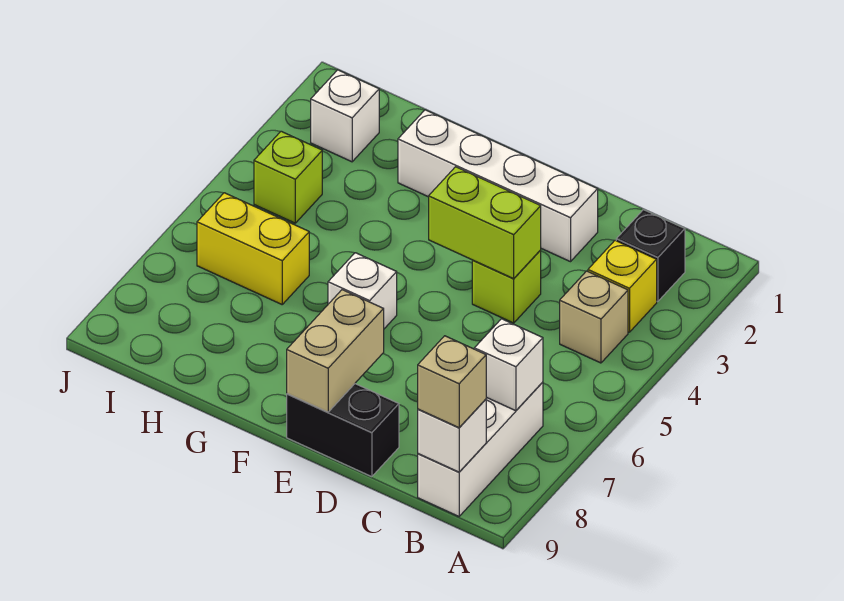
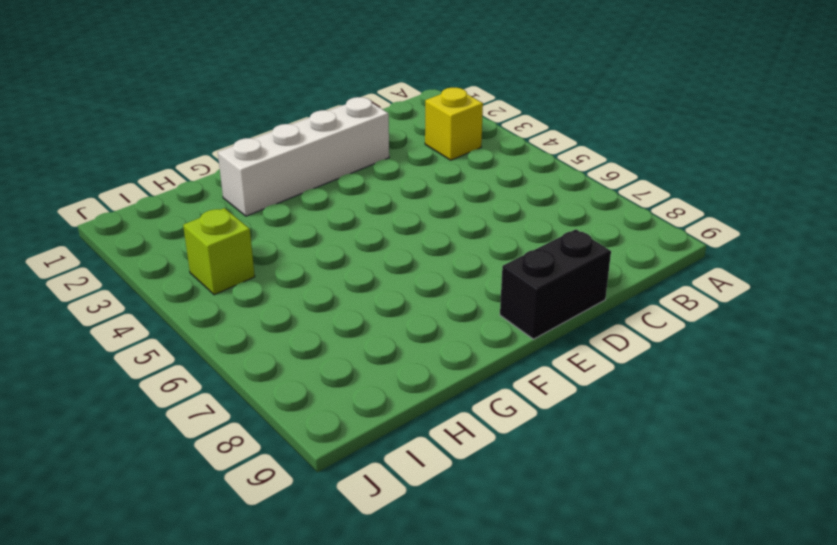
none -> black 1x1 brick [616,210,685,302]
none -> tan 1x1 brick [560,271,628,363]
none -> white 1x3 brick [418,382,543,516]

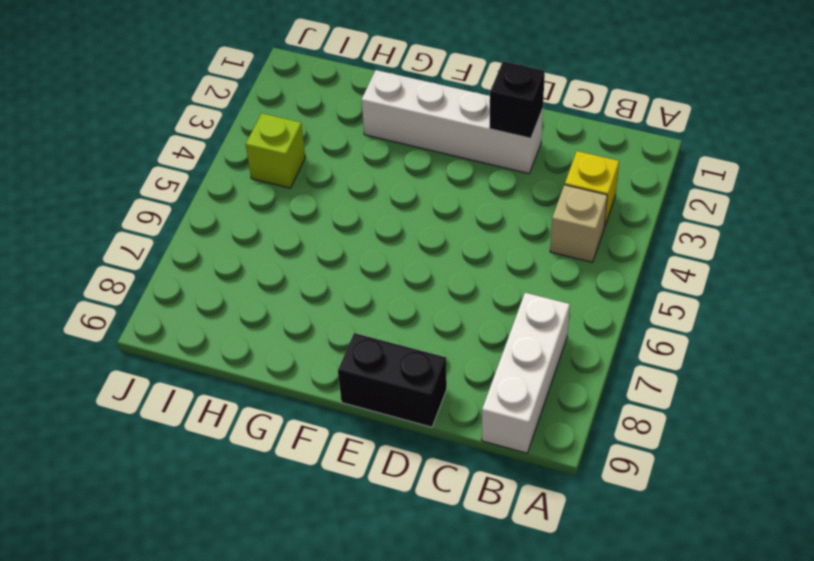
black 1x1 brick [489,61,545,138] -> black 1x1 brick moved to [616,210,685,302]
none -> lime 1x1 brick [472,250,541,323]
none -> white 1x1 brick [328,253,397,329]
none -> yellow 1x2 brick [197,193,309,304]

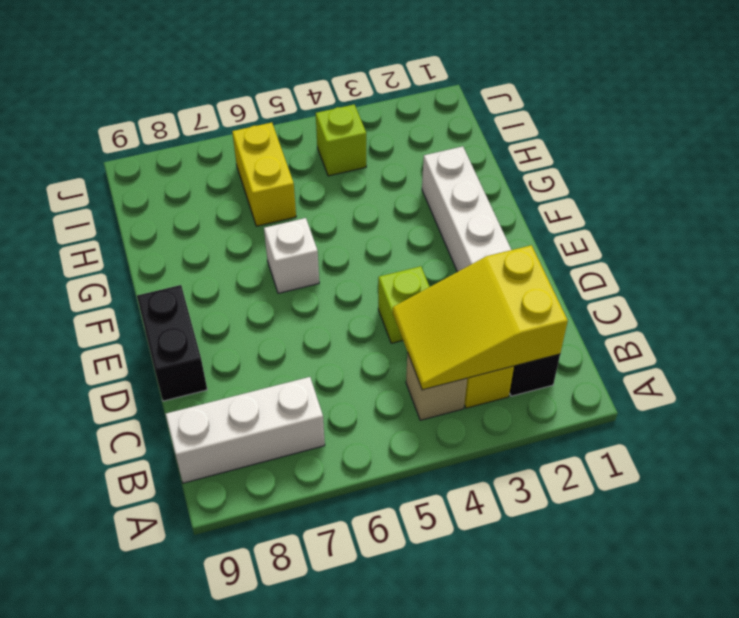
yellow 2x3 slope [393,245,568,390] -> none
none -> white 1x1 brick [311,70,379,162]
none -> white 1x1 brick [474,319,543,411]
none -> white 1x1 brick [418,399,486,472]

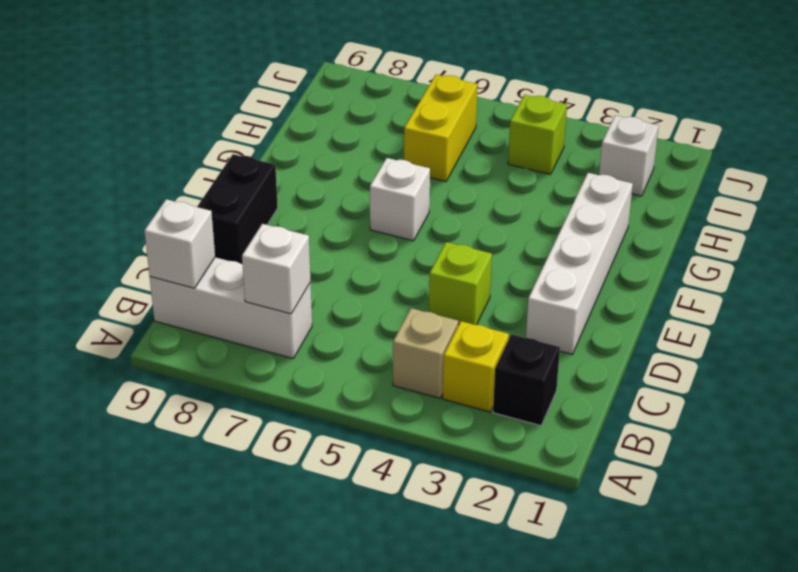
none -> lime 1x2 brick [429,167,541,279]
none -> tan 1x2 brick [287,290,384,412]
none -> tan 1x1 brick [418,336,486,428]

